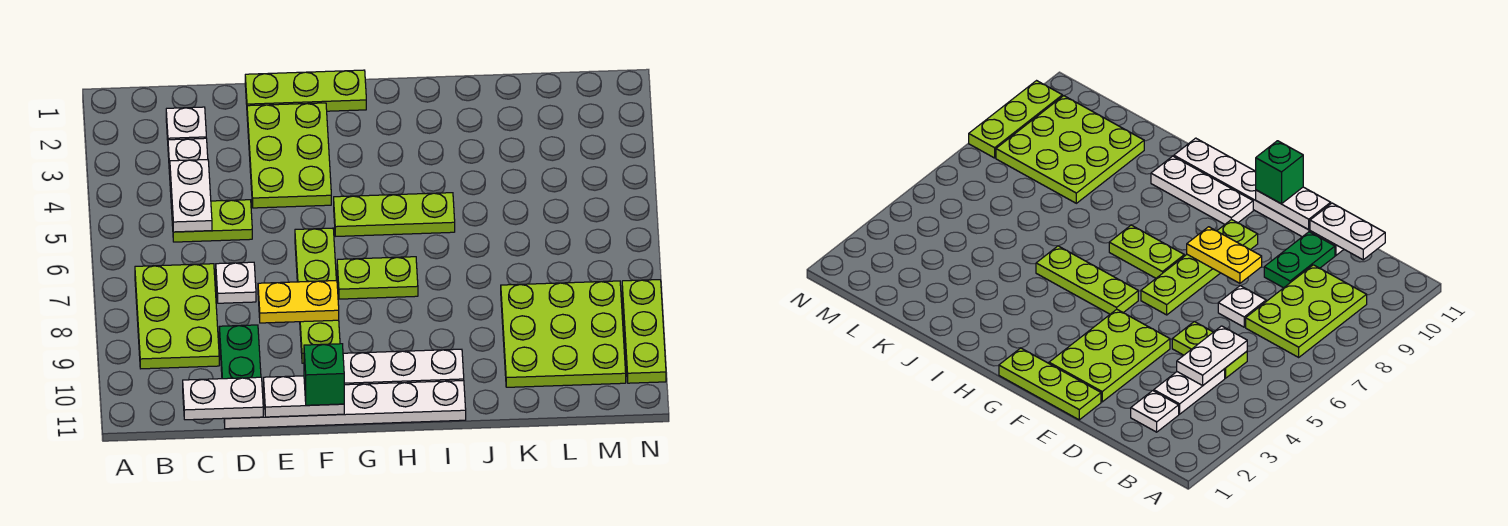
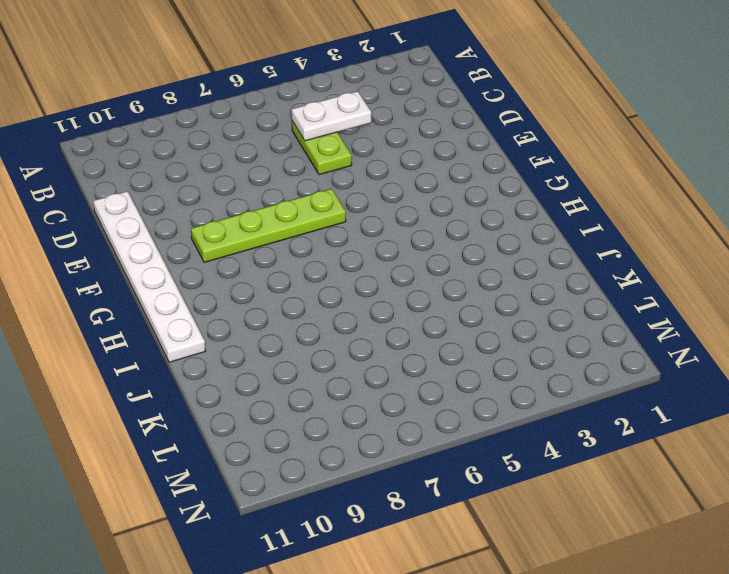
none -> lime 2x3 plate [135,264,219,369]
none -> white 1x1 plate [166,107,206,140]
none -> white 1x2 plate [168,138,208,208]

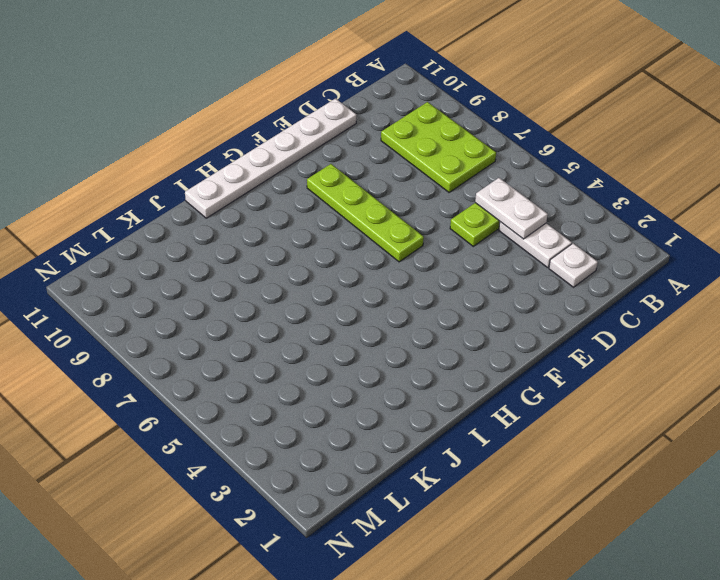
none -> white 1x1 plate [216,262,256,303]
none -> green 1x2 plate [219,325,261,379]
none -> lime 1x3 plate [245,70,366,111]

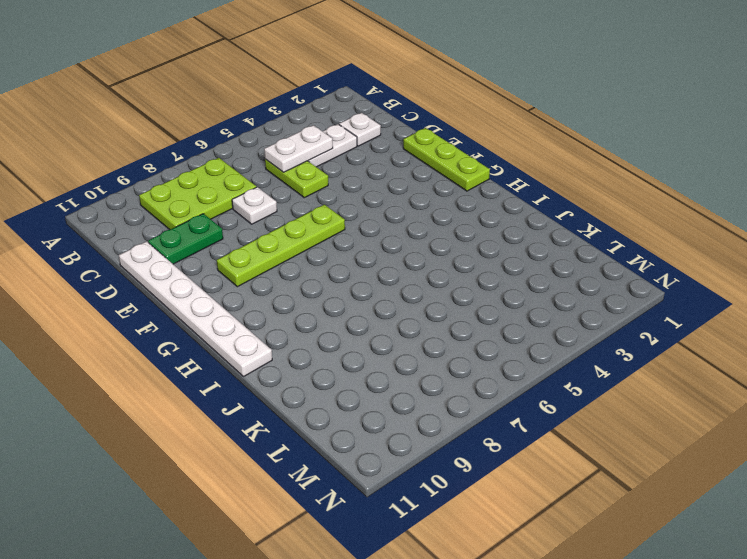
none -> lime 2x3 plate [247,103,331,208]
none -> lime 1x3 plate [334,193,455,236]
none -> lime 1x2 plate [337,257,418,299]

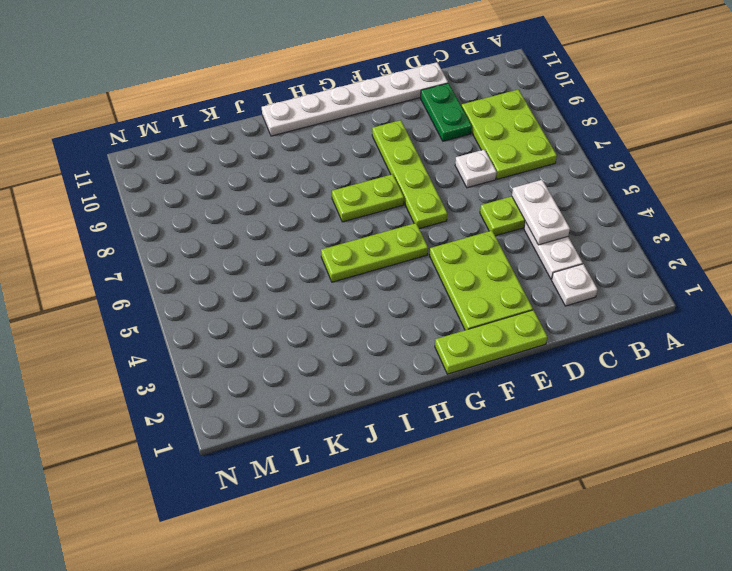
none -> white 1x3 plate [343,349,464,385]
none -> lime 3x3 plate [501,281,626,387]
none -> lime 1x3 plate [622,280,666,383]

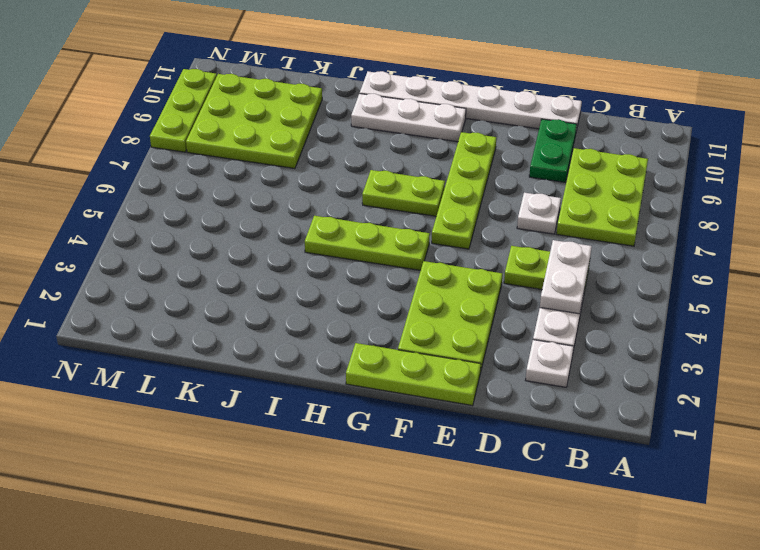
none -> white 1x2 plate [183,377,263,420]
none -> yellow 1x2 plate [258,281,339,323]
none -> white 1x2 plate [264,376,344,417]

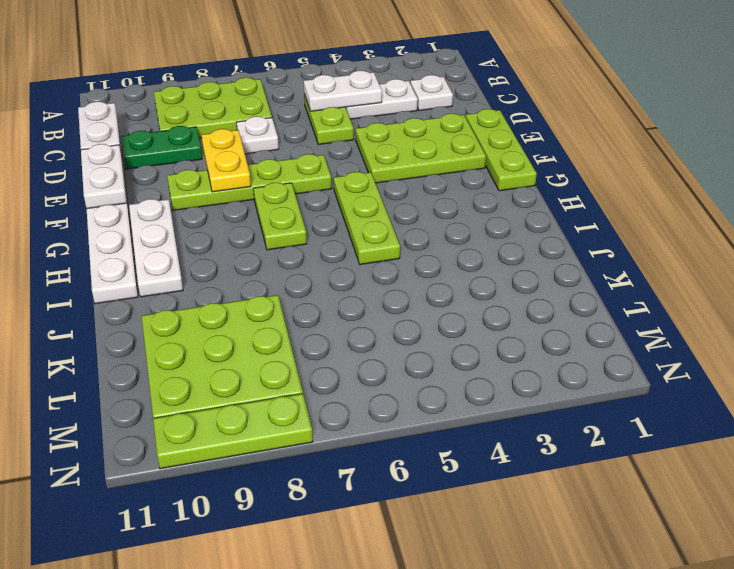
none -> green 1x1 brick [304,344,344,405]

